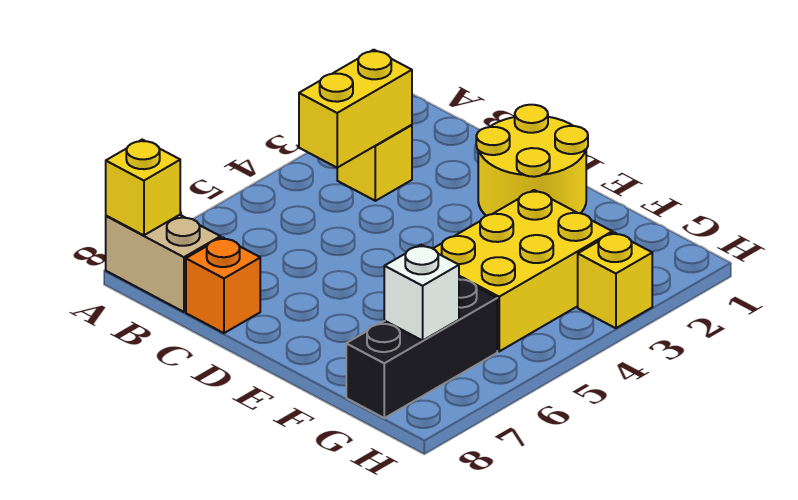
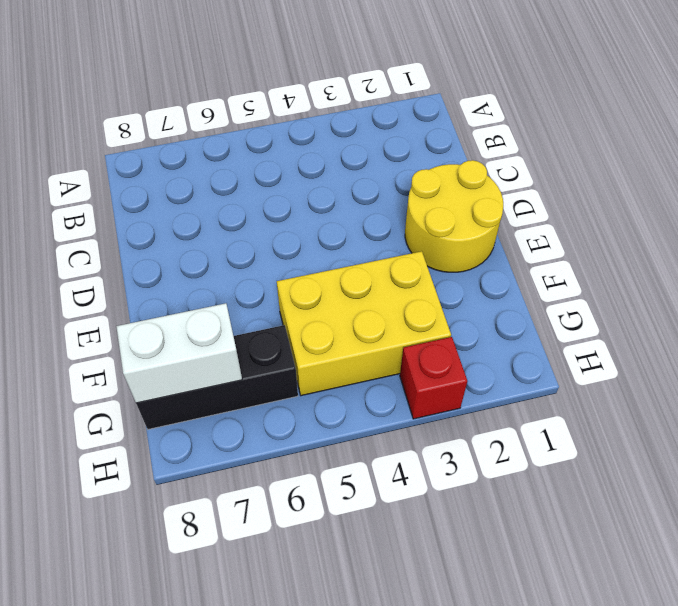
white 1x2 brick [116,303,242,403] -> white 1x1 brick [384,245,459,341]
red 1x1 brick [400,337,467,419] -> yellow 1x1 brick [578,232,652,328]
none -> tan 1x2 brick [106,215,220,312]
none -> yellow 1x1 brick [337,125,412,201]

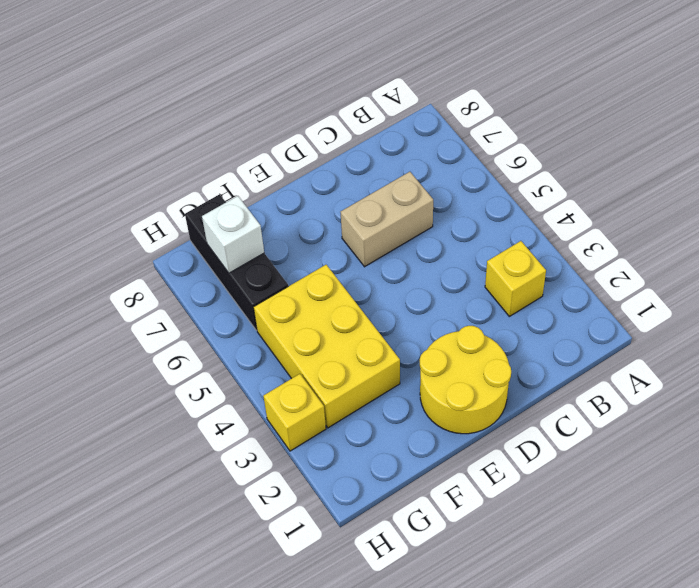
tan 1x2 brick [341,172,433,267] -> tan 1x2 brick moved to [106,215,220,312]
none -> orange 1x1 brick [186,237,260,333]
none -> yellow 1x1 brick [106,140,180,235]

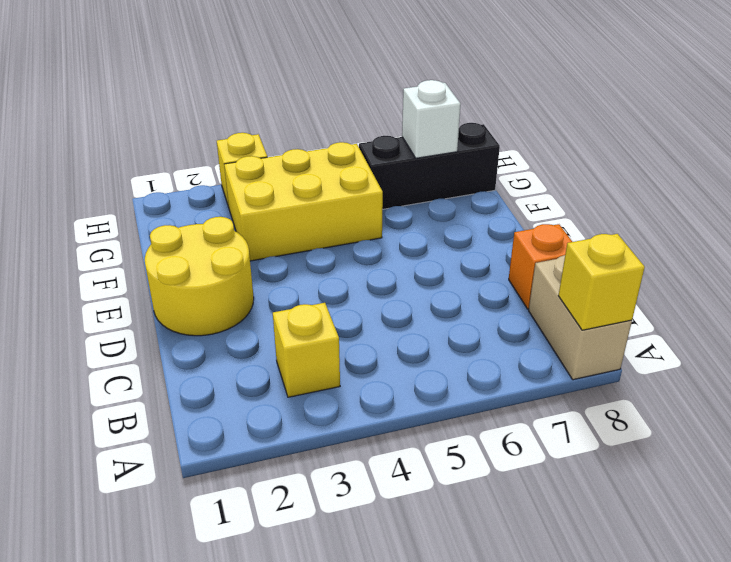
none -> yellow 1x2 brick [299,50,412,168]

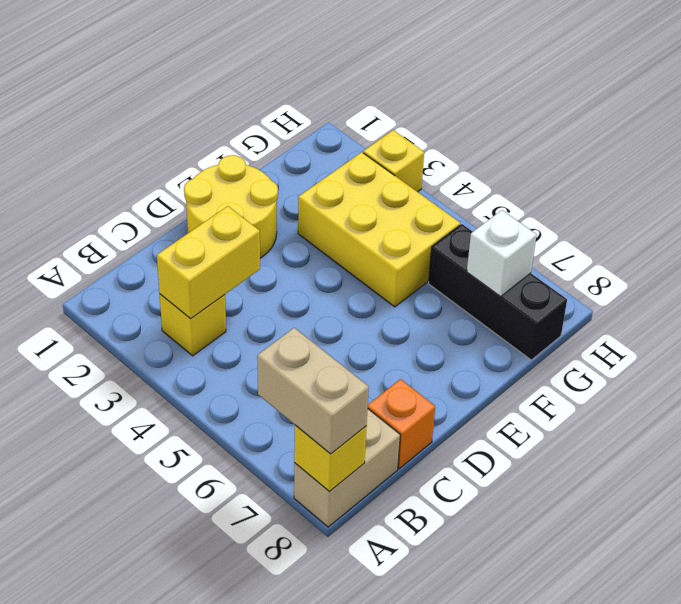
tan 1x2 brick [257,328,369,454] -> none
yellow 1x2 brick [157,206,260,319] -> yellow 1x2 brick turned to [299,50,412,168]

